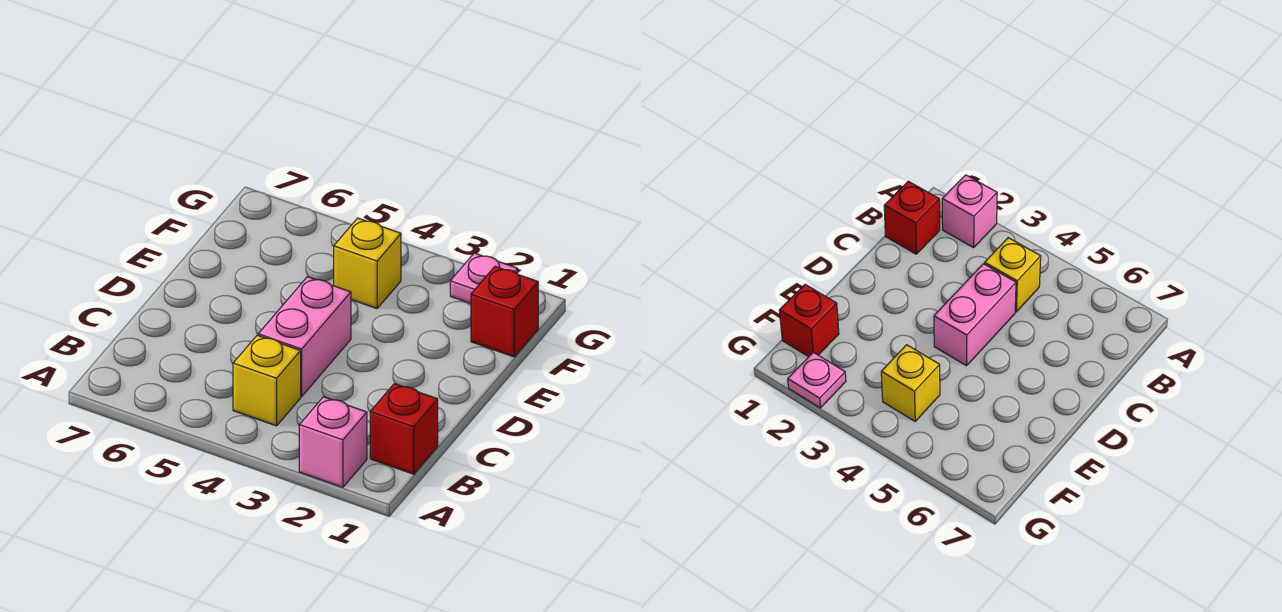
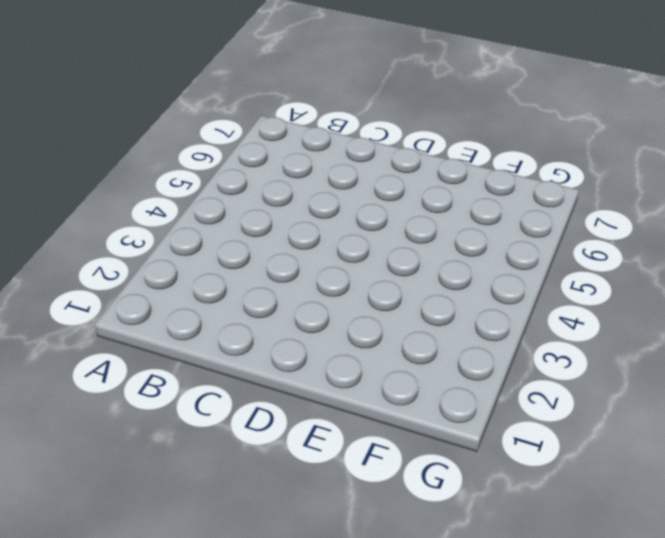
none -> pink 1x1 brick [299,397,367,487]
none -> red 1x1 brick [370,384,438,474]

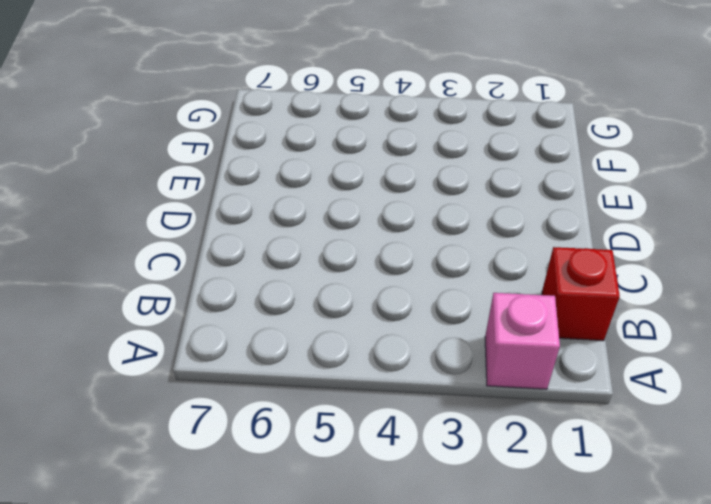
none -> yellow 1x1 brick [233,335,301,426]
none -> pink 1x2 brick [258,277,351,396]

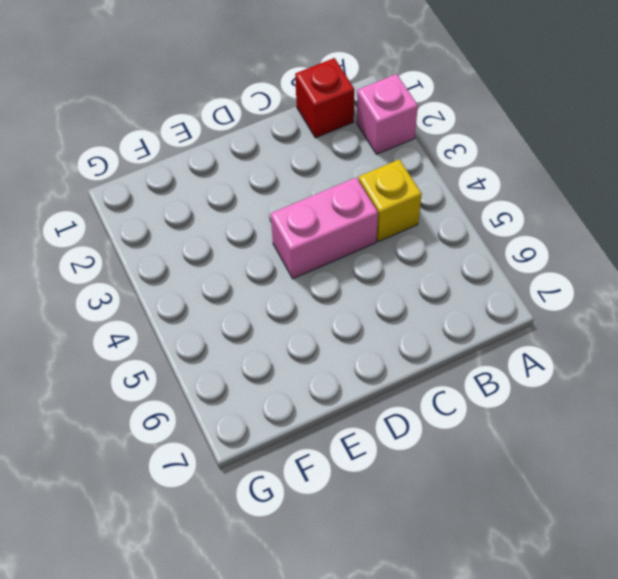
none -> red 1x1 brick [471,267,538,357]
none -> yellow 1x1 brick [334,218,401,309]

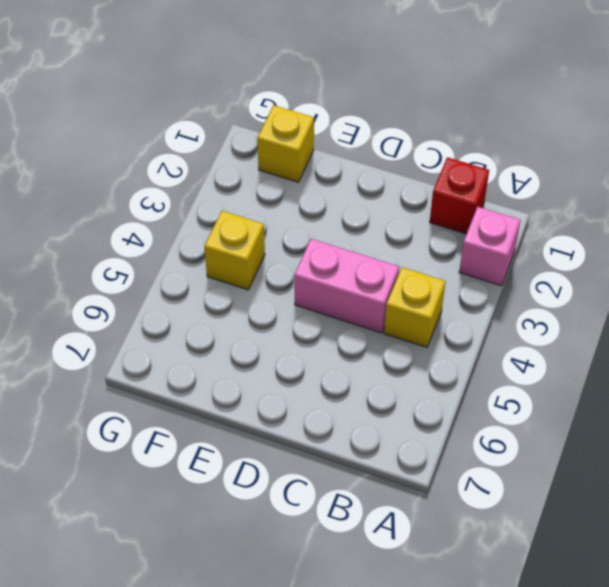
yellow 1x1 brick [257,105,314,182] -> red 1x1 brick [471,267,538,357]
none -> pink 1x1 plate [450,253,518,304]

